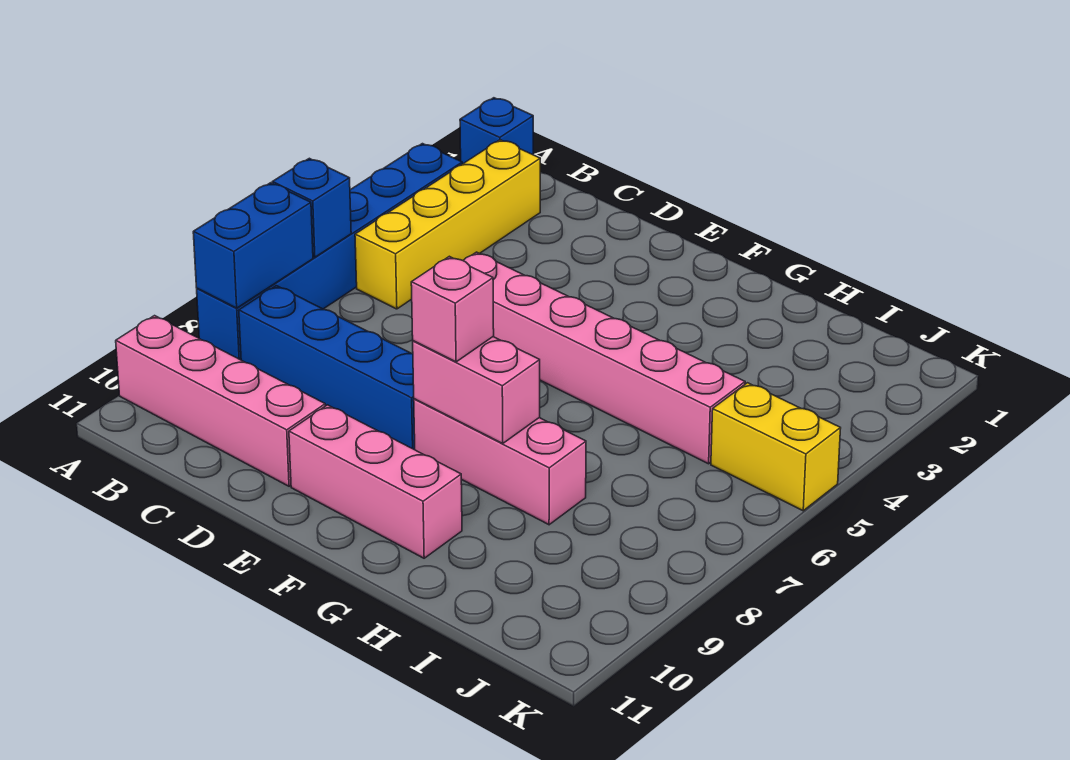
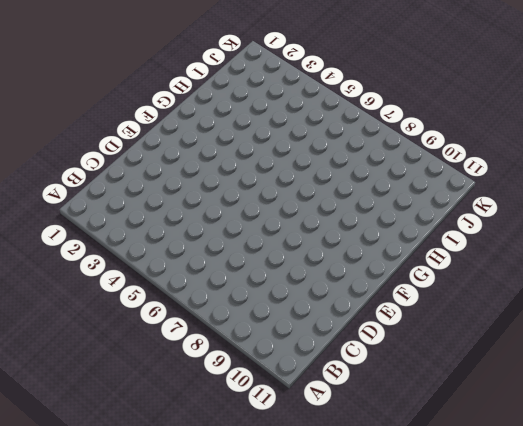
none -> blue 1x1 brick [460,98,533,164]
none -> blue 1x6 brick [197,144,462,360]
none -> pink 1x4 brick [116,316,325,486]

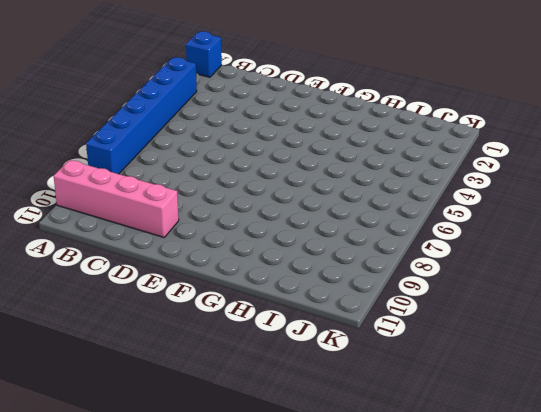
none -> yellow 1x4 brick [355,140,540,309]
none -> blue 1x4 brick [239,286,415,450]
none -> pink 1x6 brick [463,252,745,464]

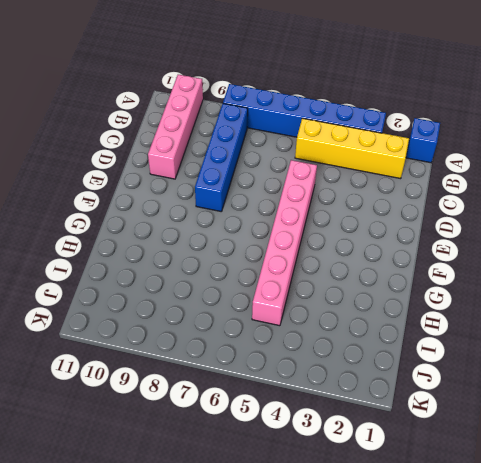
none -> pink 1x3 brick [289,405,462,558]
none -> pink 1x3 brick [414,399,586,525]
none -> yellow 1x2 brick [711,383,841,511]

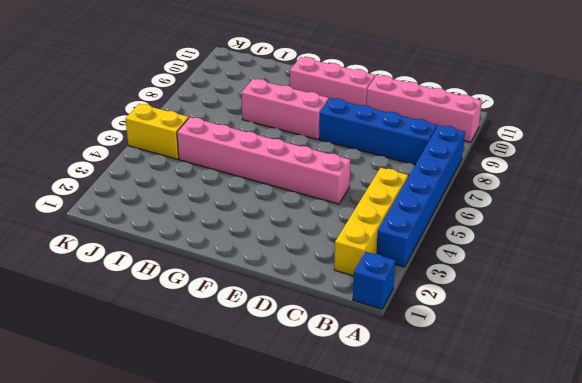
none -> blue 1x1 brick [272,158,351,257]
none -> blue 1x2 brick [193,183,313,308]
none -> pink 1x2 brick [413,337,540,443]

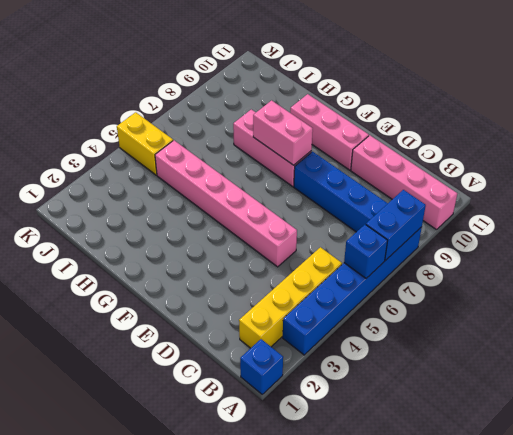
none -> pink 1x1 brick [411,256,494,362]

